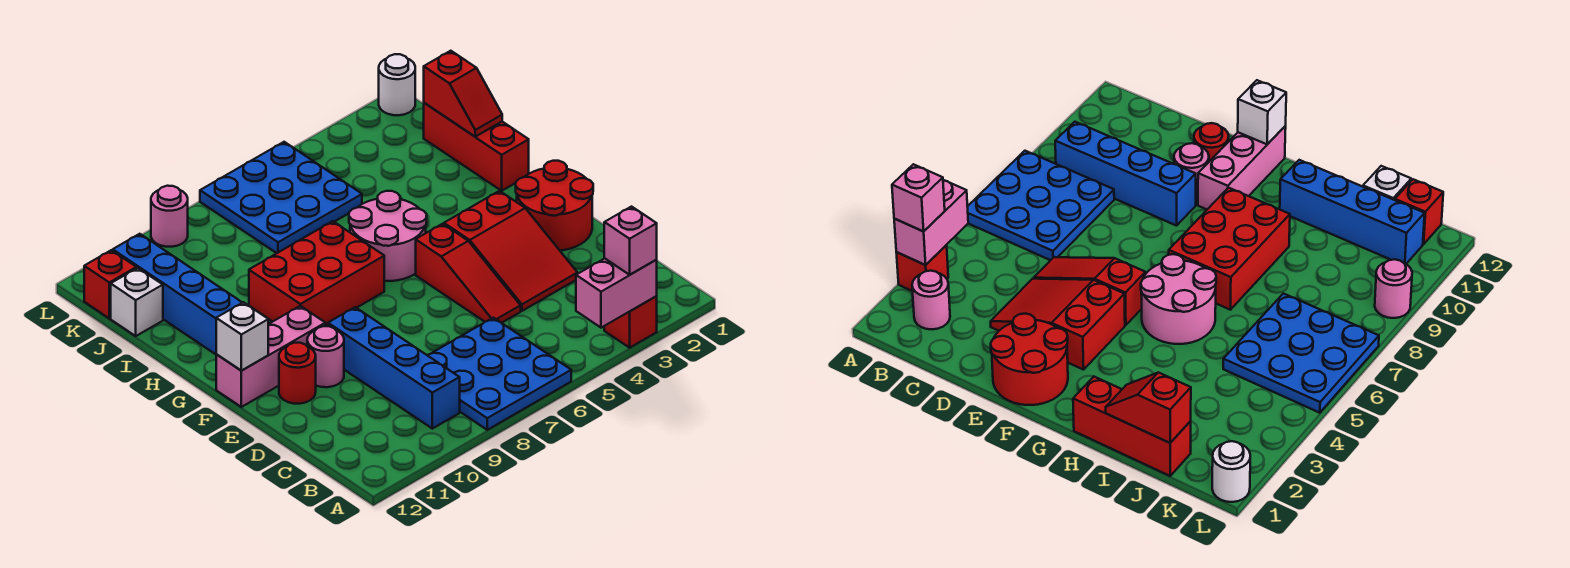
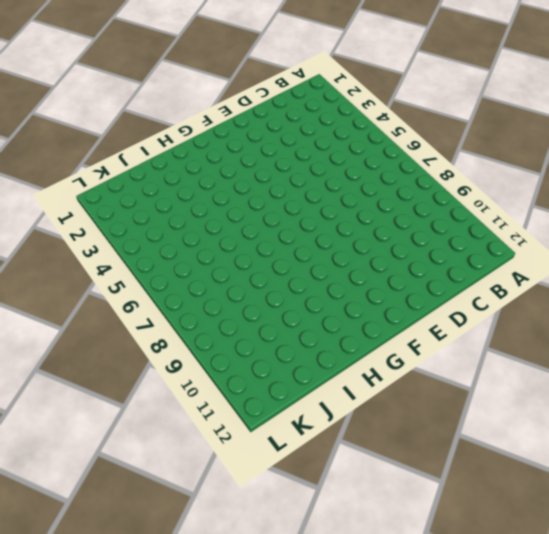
none -> red 1x1 brick [604,296,657,348]
none -> blue 3x3 plate [427,318,571,430]
none -> pink 1x1 round brick [912,271,950,329]

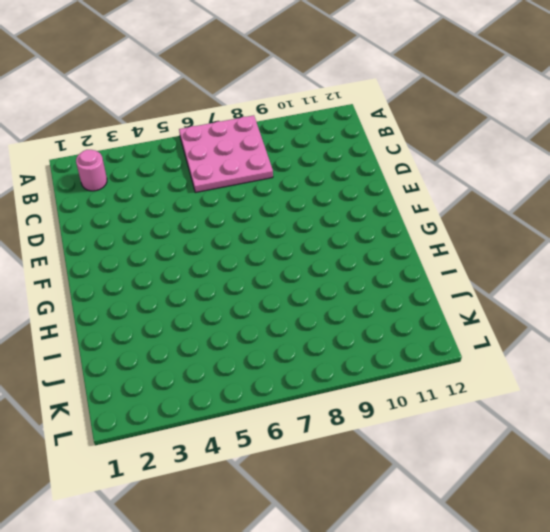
pink 3x3 plate [179,115,273,193] -> blue 3x3 plate [427,318,571,430]
none -> red 1x1 brick [604,296,657,348]
none -> blue 1x4 brick [328,307,460,429]
none -> red 2x3 slope [444,191,577,311]

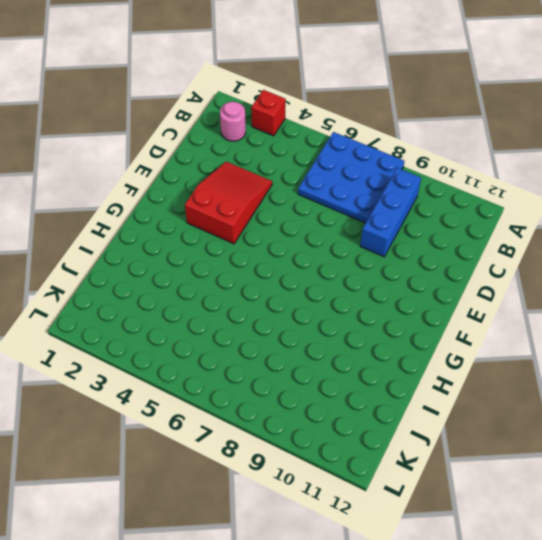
blue 1x3 brick [360,168,421,257] -> blue 1x4 brick [328,307,460,429]
none -> red 1x3 slope [416,224,521,323]
none -> red 2x2 round brick [516,161,593,251]
none -> pink 1x1 round brick [307,326,344,387]

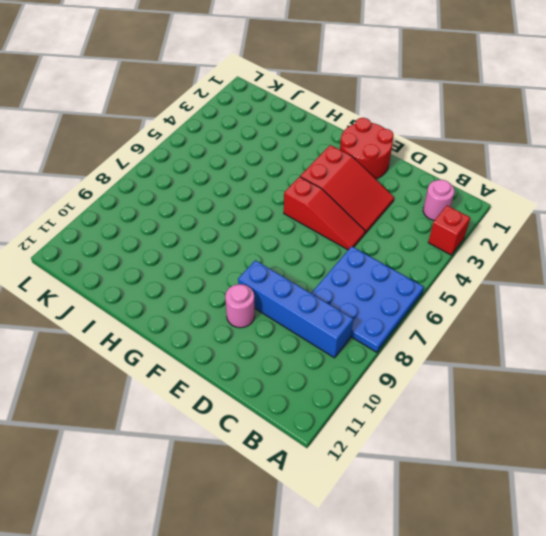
none -> red 1x1 round brick [279,343,316,404]
none -> pink 1x3 brick [216,306,325,407]
none -> pink 2x2 round brick [349,191,427,281]

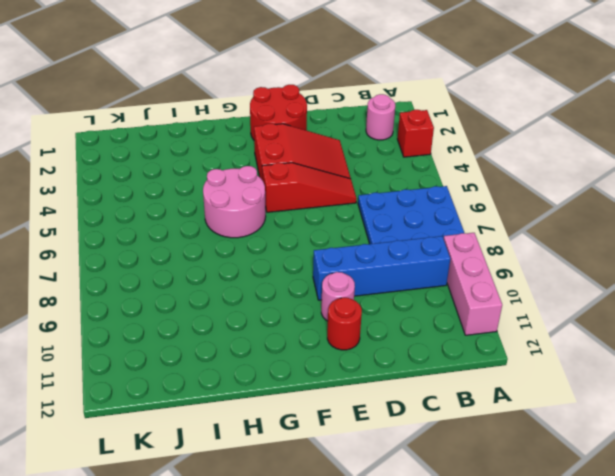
pink 1x3 brick [444,233,502,335] -> pink 1x3 brick moved to [216,306,325,407]
none -> red 2x3 brick [249,221,384,326]
none -> red 1x3 brick [424,103,529,191]
none -> blue 1x4 brick [113,234,242,354]

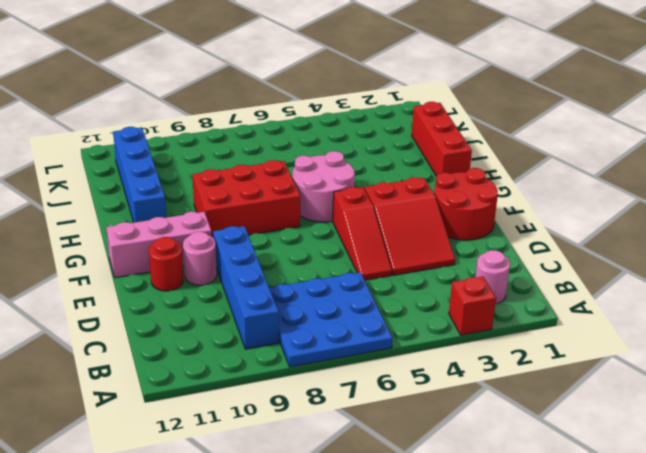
none -> blue 3x3 plate [200,142,362,253]
none -> white 1x1 brick [111,268,163,336]
none -> red 1x1 brick [84,250,136,318]

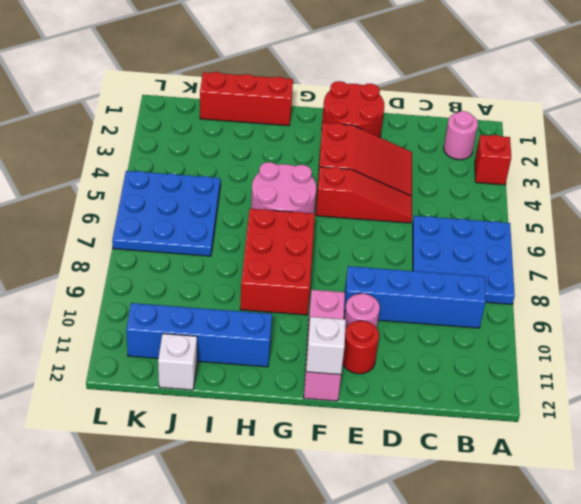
none -> red 1x1 brick [84,250,136,318]
none -> white 1x1 round brick [379,54,415,115]
none -> pink 1x1 round brick [151,186,188,247]

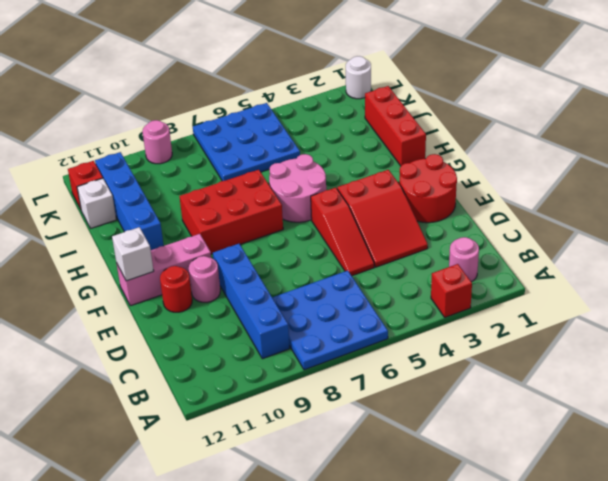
none -> pink 1x2 brick [576,258,657,328]
none -> red 1x2 slope [424,51,502,137]
none -> pink 1x1 brick [604,207,657,275]

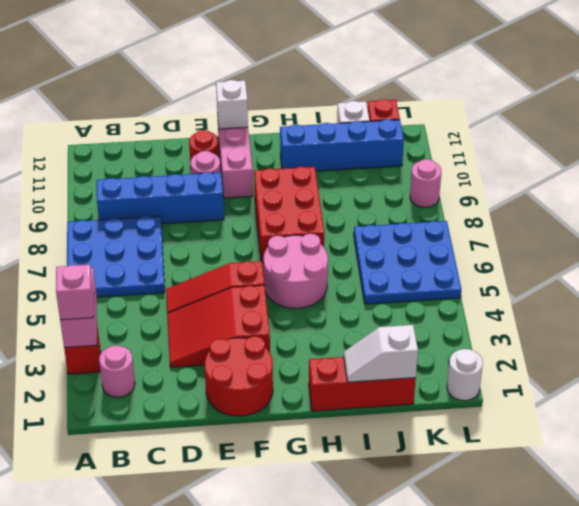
white 1x2 slope [344,325,418,382] -> red 1x2 slope [424,51,502,137]

